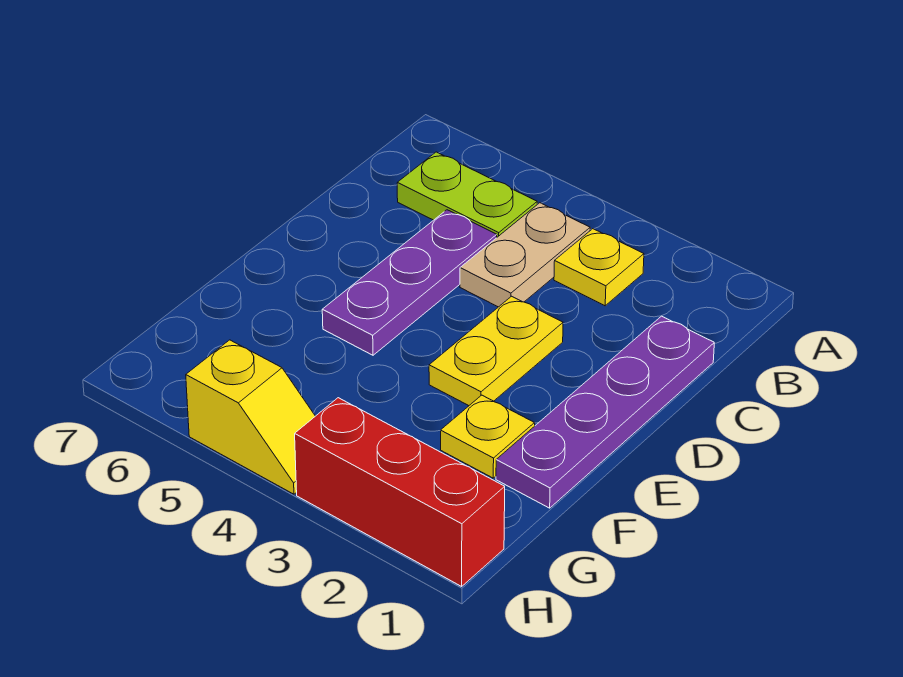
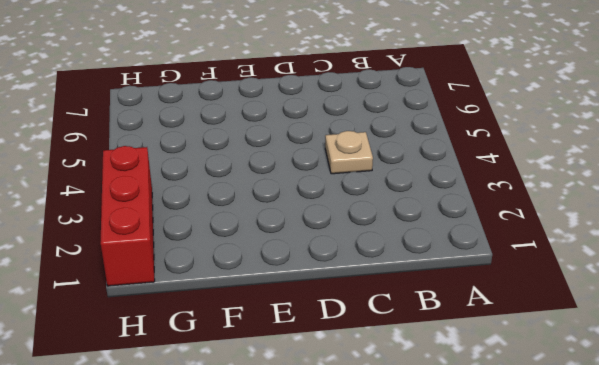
tan 1x1 plate [325,131,373,174] -> tan 1x2 plate [460,203,590,307]
none -> yellow 1x1 plate [554,229,644,306]
none -> lime 1x2 plate [397,152,537,237]

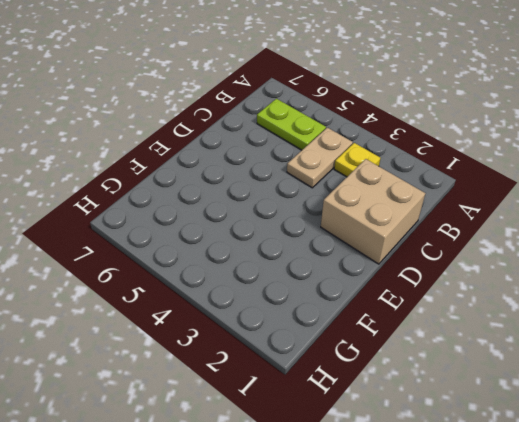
tan 2x2 brick [321,159,425,264] -> purple 1x4 plate [496,316,714,508]
none -> purple 1x3 plate [322,210,497,355]
none -> yellow 1x2 plate [429,296,563,406]

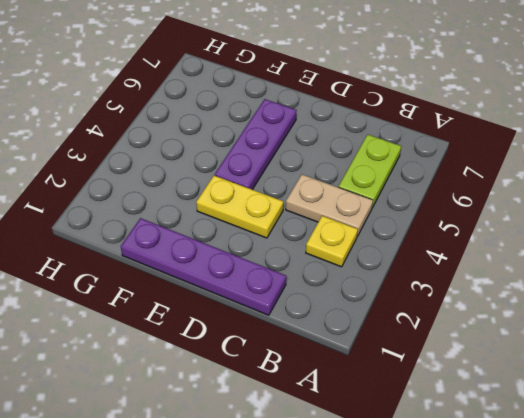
purple 1x3 plate [215,99,297,190] -> purple 1x3 plate turned to [322,210,497,355]
none -> yellow 1x1 plate [441,395,535,478]
none -> red 1x3 brick [295,398,505,586]

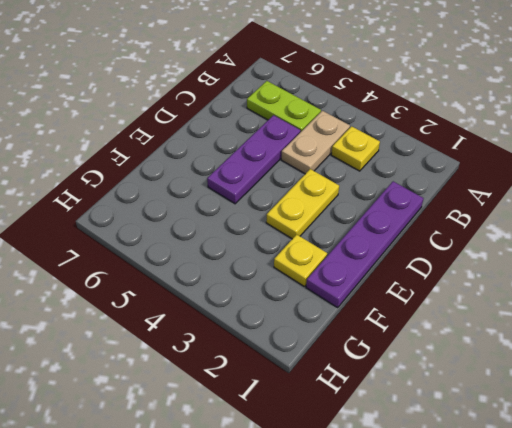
none -> red 1x3 brick [295,398,505,586]
none -> yellow 1x2 slope [186,340,315,494]

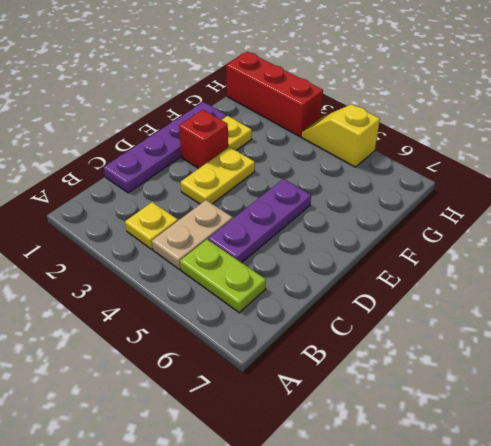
red 1x1 brick [179,110,228,169] -> none

